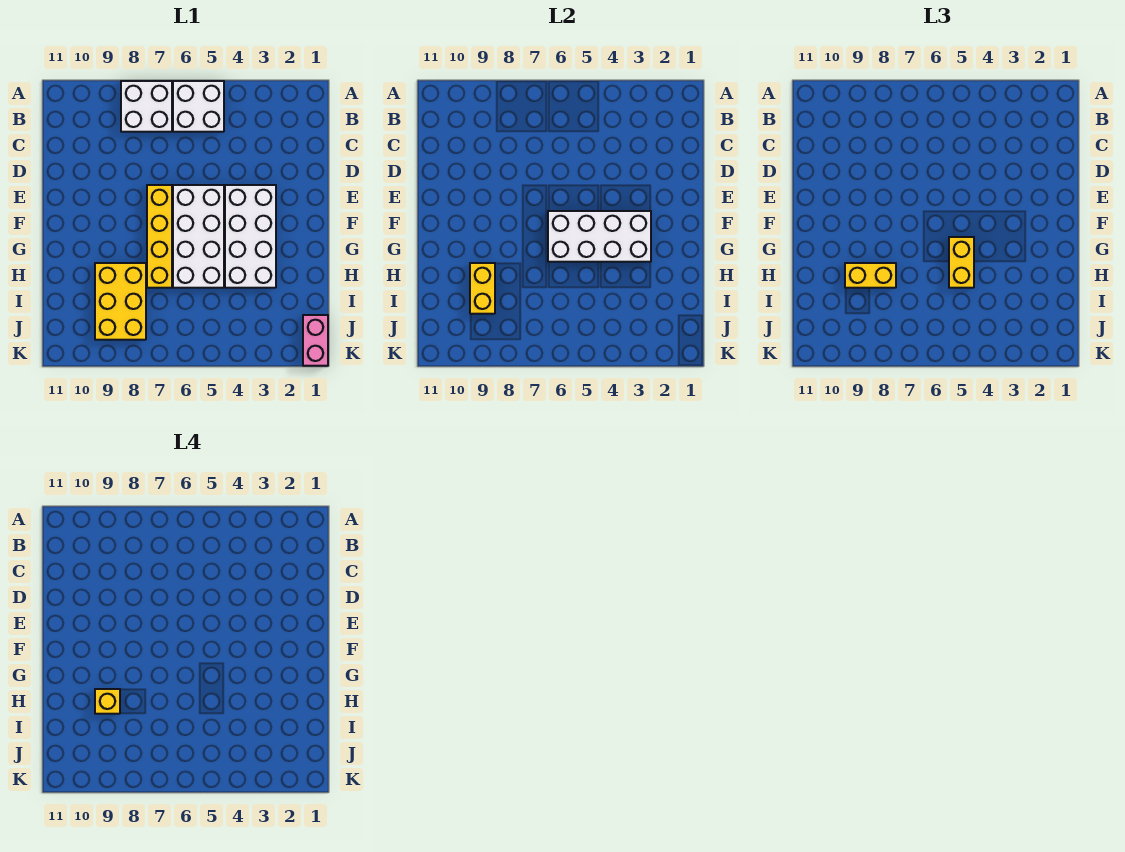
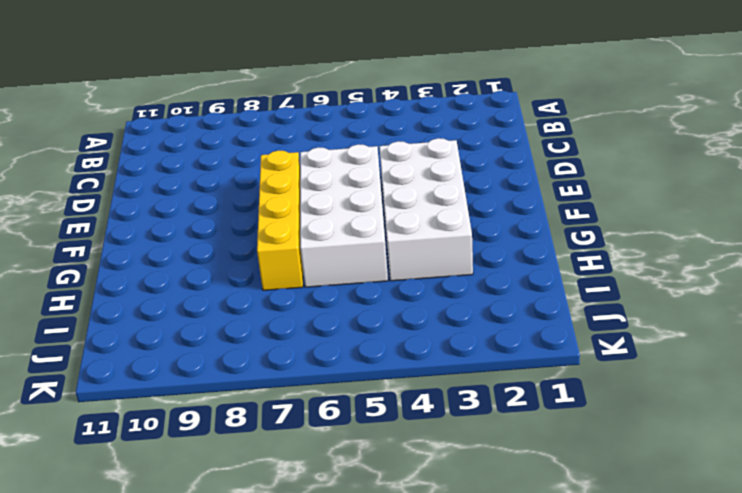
none -> white 2x2 brick [173,81,224,132]
none -> white 2x2 brick [121,81,172,132]
none -> yellow 2x3 brick [95,263,146,340]

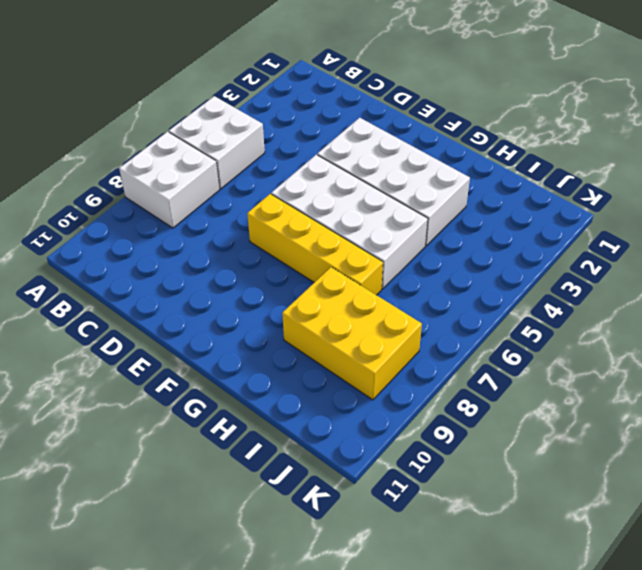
none -> pink 1x2 brick [303,315,328,366]
none -> white 2x4 brick [548,211,651,262]
none -> yellow 1x2 brick [470,263,495,314]

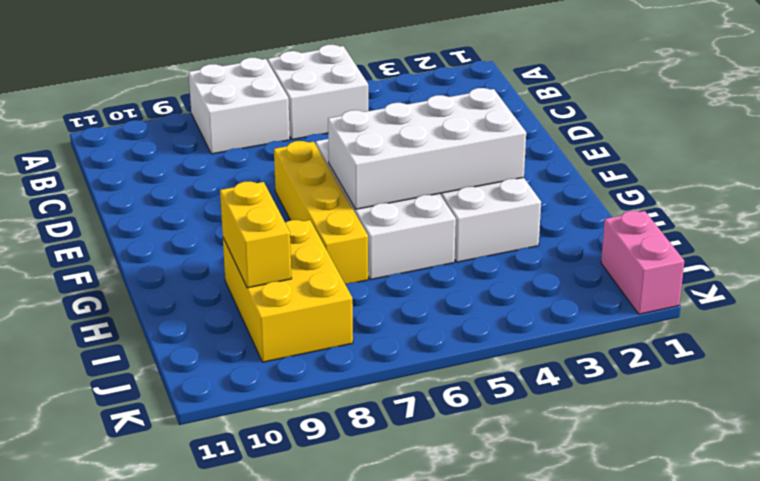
none -> yellow 1x2 brick [949,237,974,288]
none -> yellow 1x2 brick [845,263,896,288]
none -> yellow 1x1 brick [95,689,120,714]

